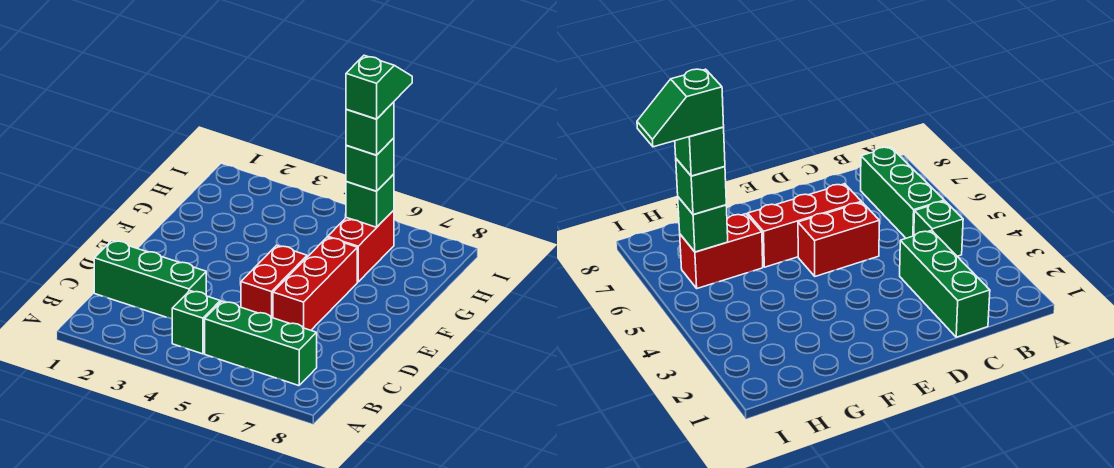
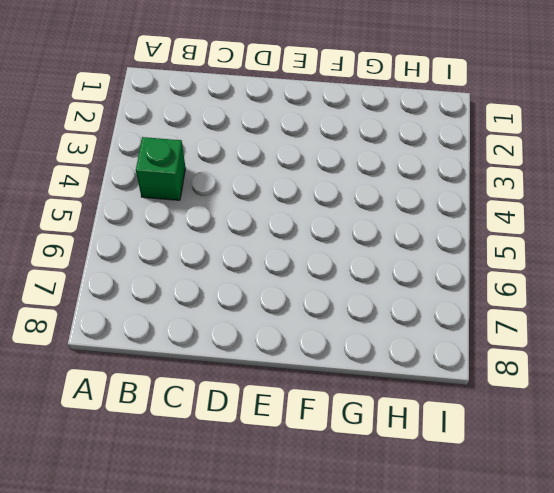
none -> green 1x3 brick [205,301,317,386]
none -> green 1x3 brick [94,240,206,319]

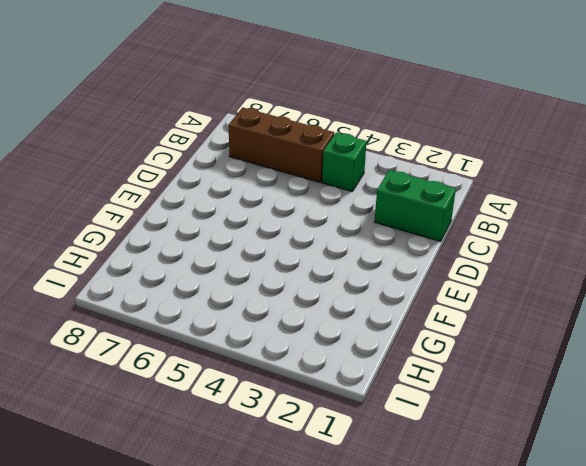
brown 1x3 brick [229,107,334,183] -> green 1x3 brick [205,301,317,386]
green 1x2 brick [374,170,456,242] -> green 1x3 brick [94,240,206,319]
none -> red 1x2 brick [241,245,307,318]
none -> red 1x3 brick [273,237,357,330]

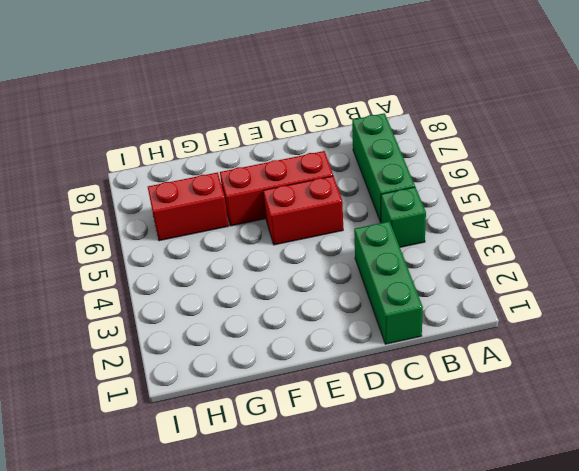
none -> green 1x1 brick [346,174,394,227]
none -> green 1x1 brick [346,138,394,191]

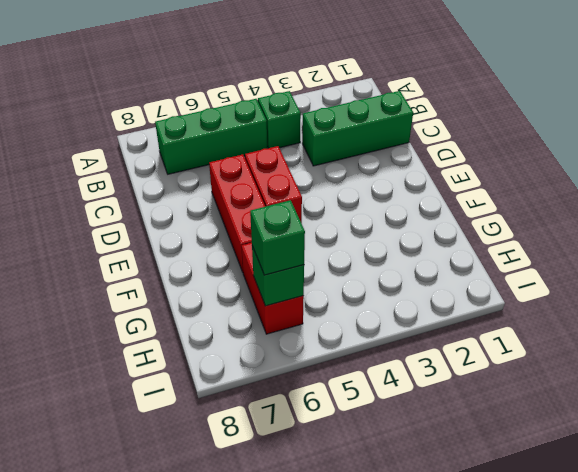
none -> green 1x1 brick [346,102,394,155]
none -> green 1x2 slope [346,55,412,119]

